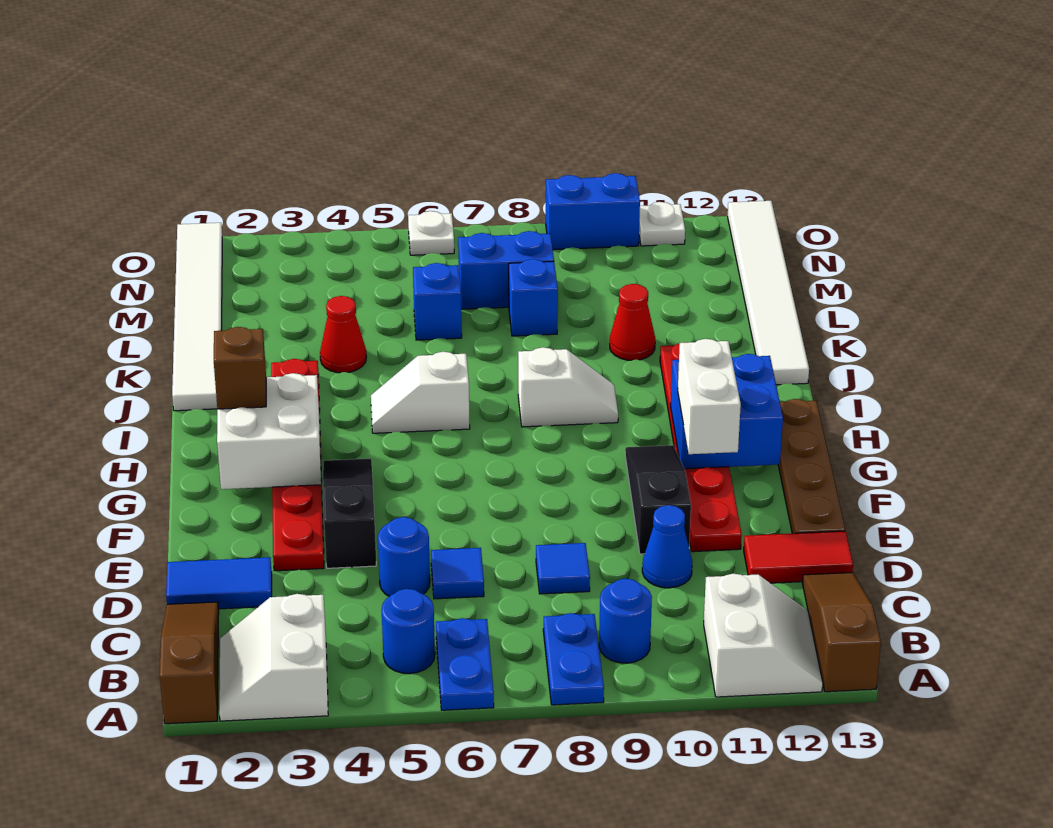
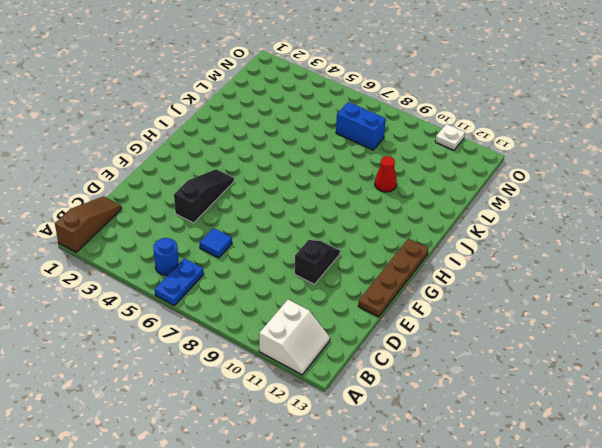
black 1x2 slope [295,240,340,284] -> black 1x3 slope [625,445,691,554]
none -> white 2x2 slope [219,594,328,721]
none -> blue 1x2 plate [543,613,604,705]
none -> brown 1x3 slope [802,572,881,692]
none -> blue 1x1 round brick [599,579,652,663]

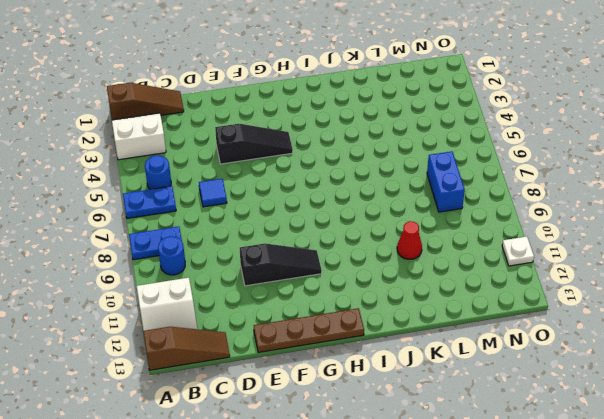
none -> blue 1x2 tile [166,557,272,609]
none -> blue 1x1 round brick [378,517,430,596]
none -> blue 1x1 tile [536,543,590,594]
none -> blue 1x1 cone [642,505,692,588]

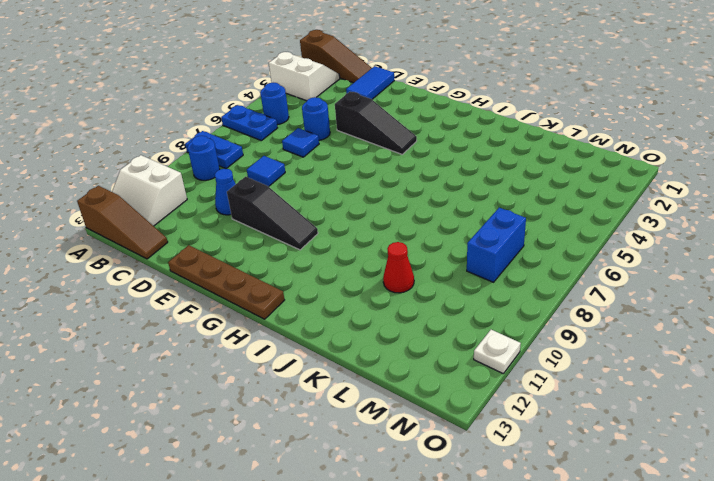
none -> red 1x2 tile [744,531,853,583]
none -> red 1x6 plate [271,359,324,571]
none -> red 1x6 plate [660,342,742,552]
none -> white 1x2 slope [371,352,470,433]

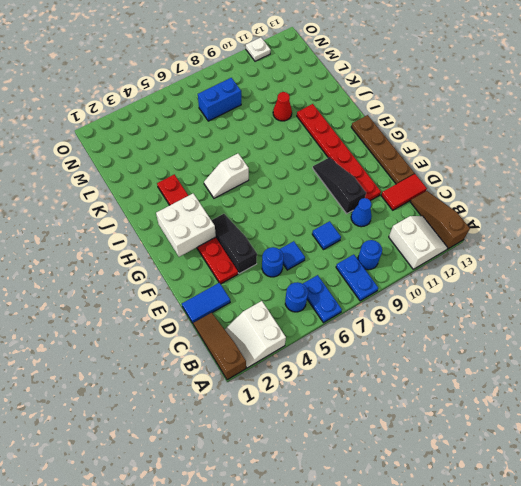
none -> white 1x2 slope [518,347,618,427]
none -> white 1x6 tile [172,223,222,411]
none -> white 1x6 tile [728,201,809,385]
none -> red 1x1 cone [320,296,366,373]

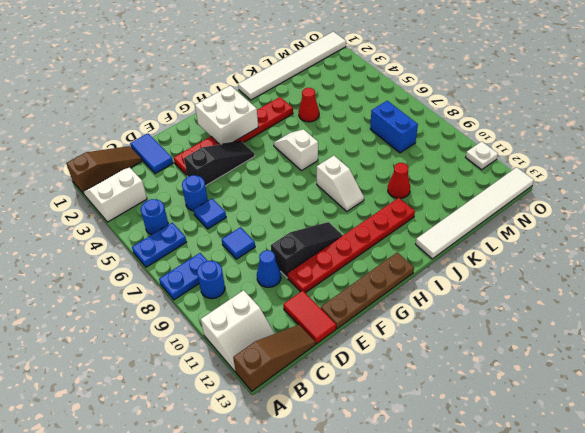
none -> blue 1x1 brick [413,263,462,340]
none -> blue 1x1 brick [509,259,558,336]
none -> white 1x1 plate [408,211,454,255]
none -> blue 1x2 brick [546,173,640,250]

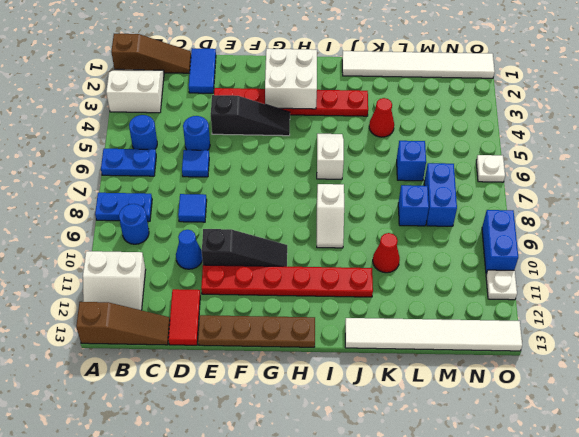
none -> blue 2x2 brick [671,354,783,469]
none -> white 1x2 brick [678,339,741,454]
none -> brown 1x1 brick [214,327,266,409]

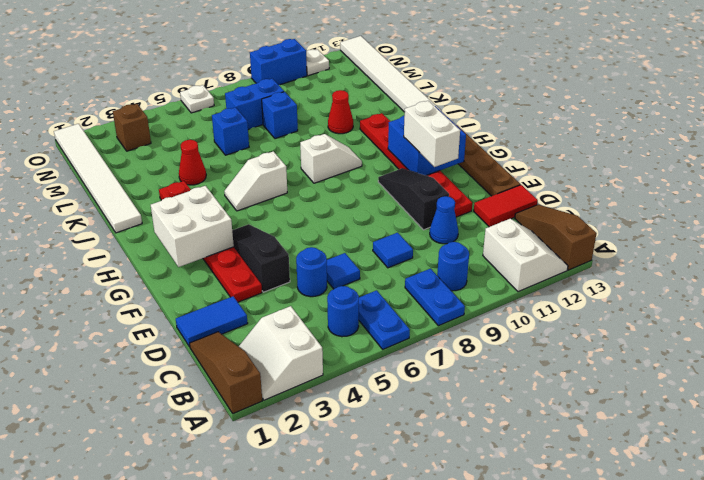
brown 1x1 brick [113,104,151,151] -> brown 1x1 brick moved to [214,327,266,409]

